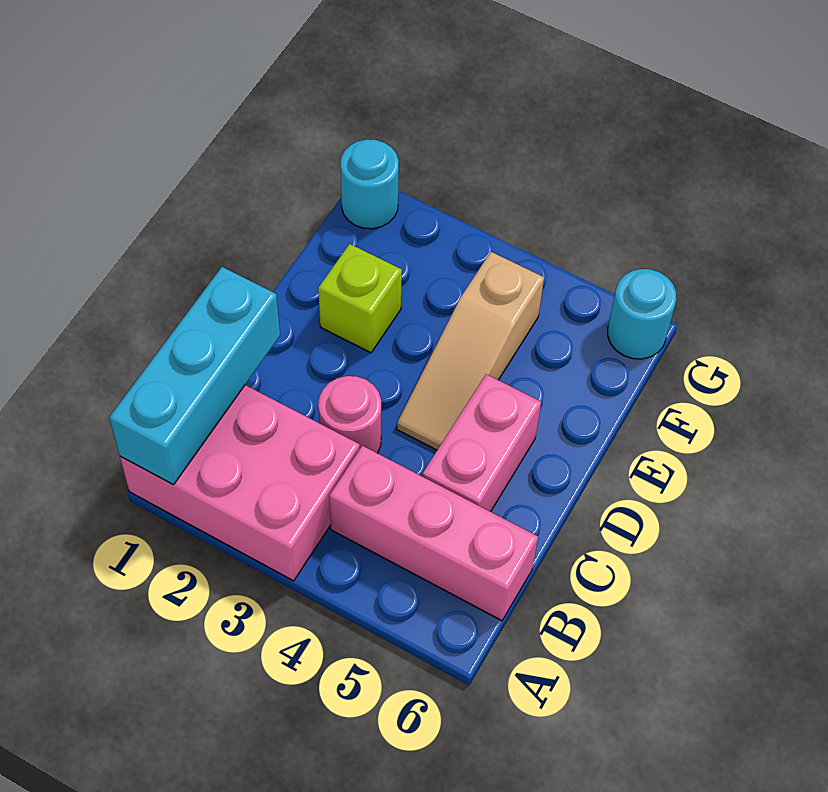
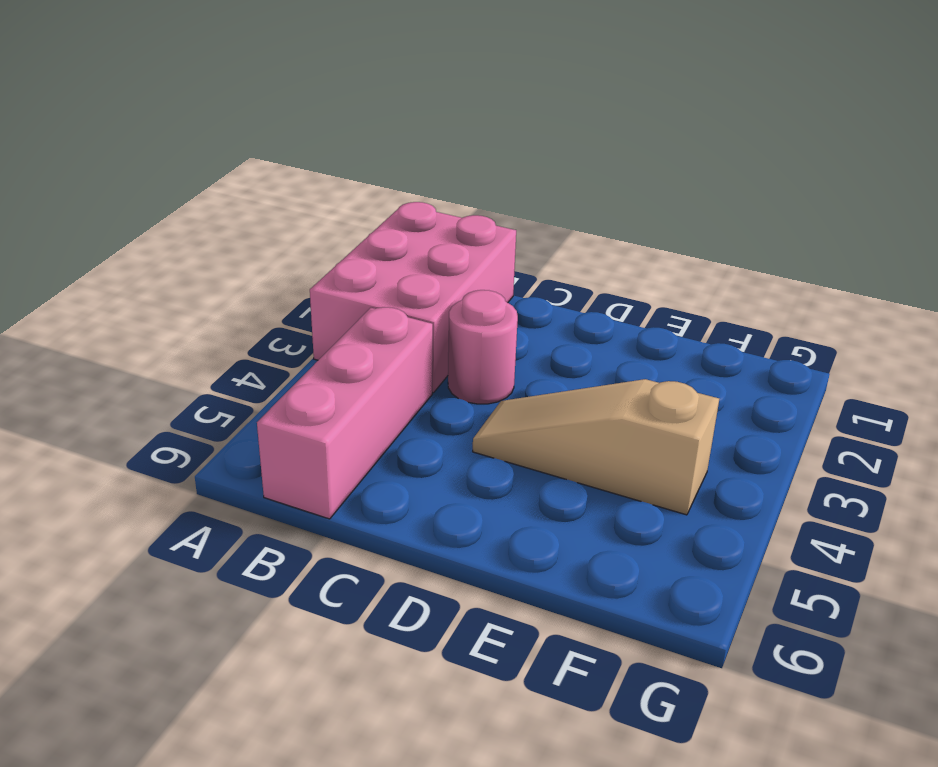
none -> pink 1x2 brick [422,374,541,512]
none -> lime 1x1 brick [318,244,402,353]

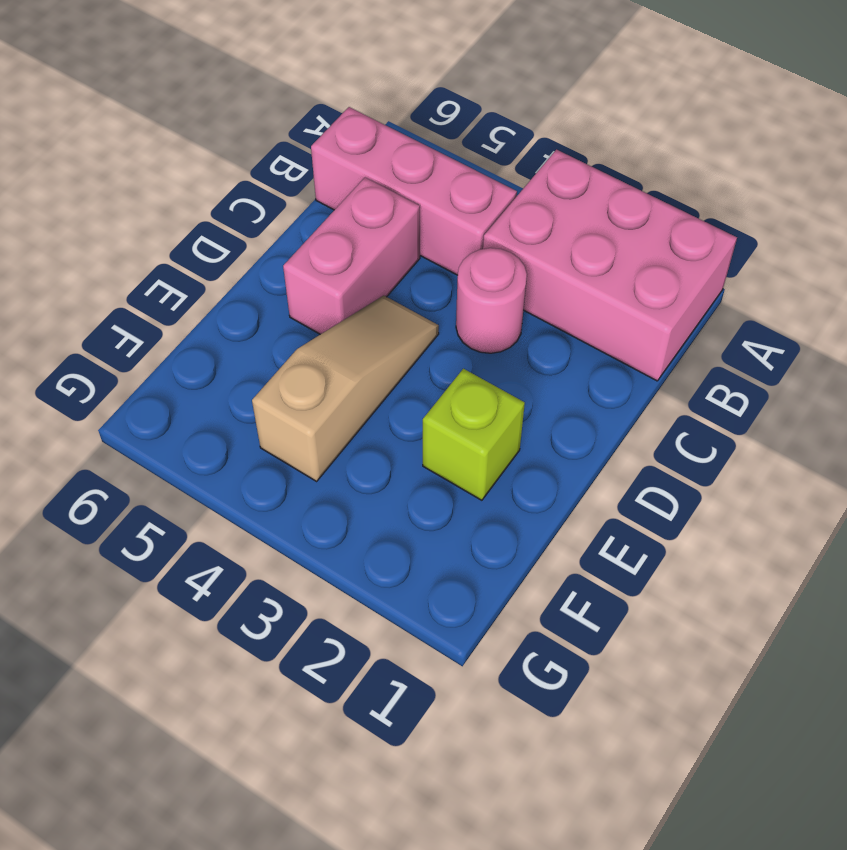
none -> cyan 1x1 round brick [340,139,399,229]
none -> cyan 1x1 round brick [608,269,677,359]

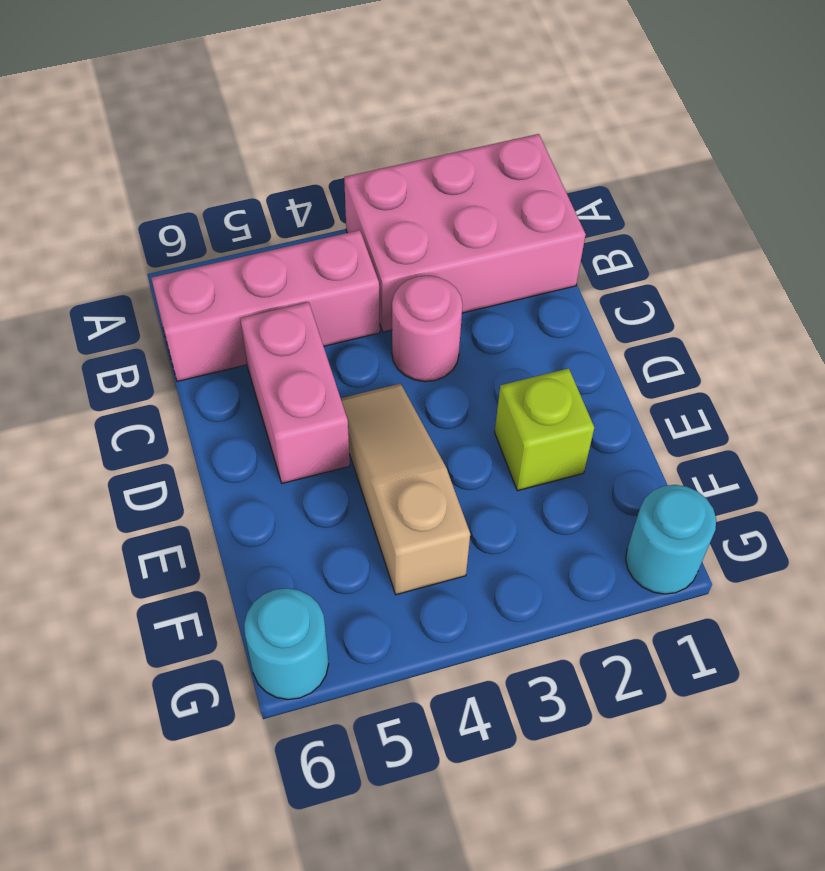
none -> cyan 1x3 brick [109,267,280,485]

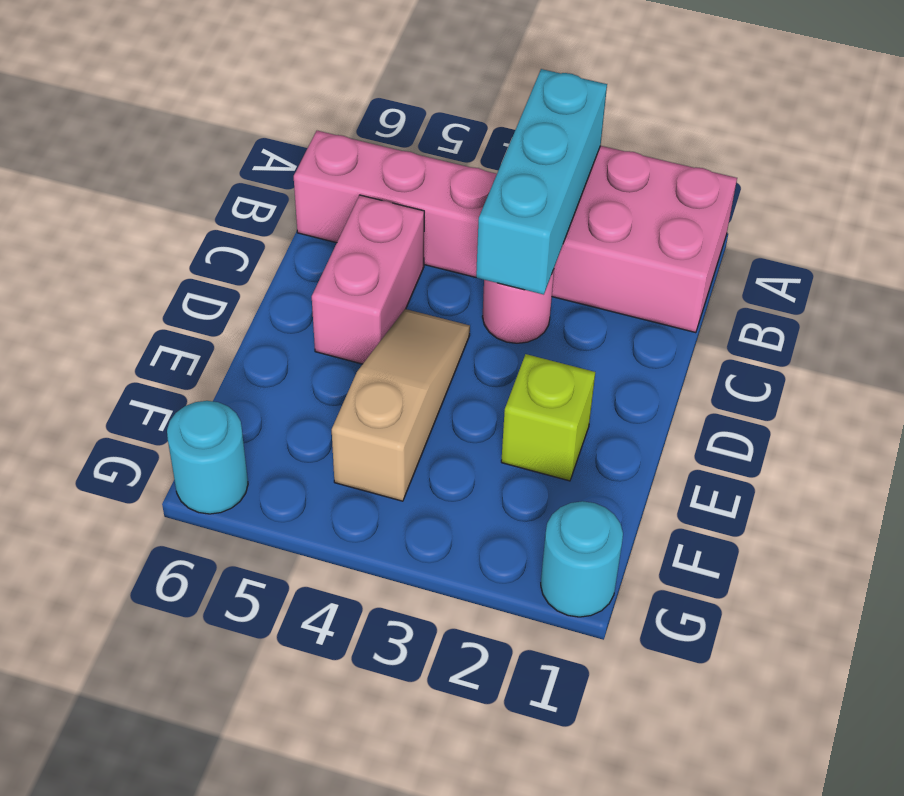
cyan 1x3 brick [476,69,607,295] -> cyan 1x3 brick moved to [109,267,280,485]

